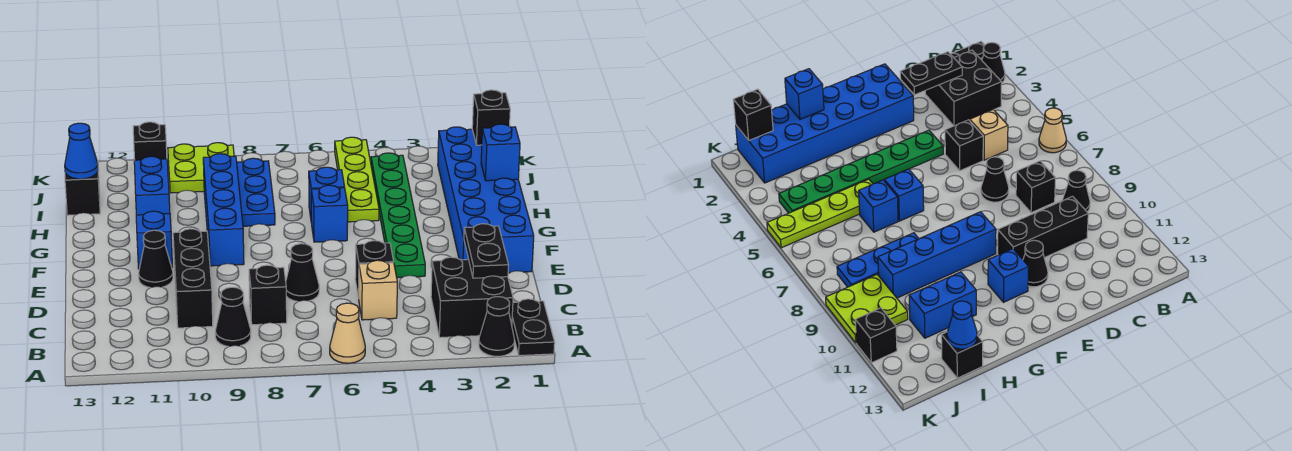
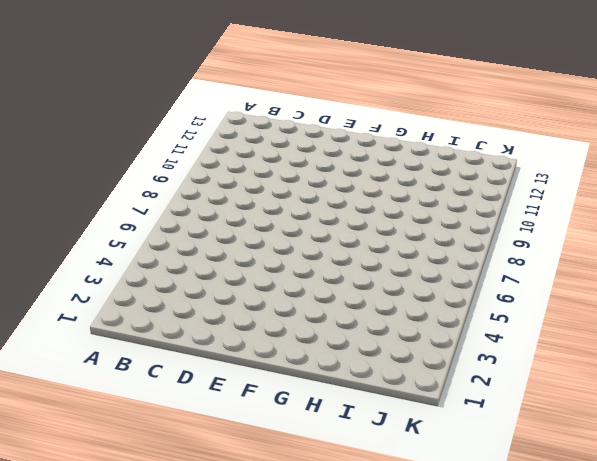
none -> black 1x2 plate [512,299,555,356]
none -> black 1x1 cone [479,297,514,356]
none -> tan 1x1 cone [330,303,365,363]

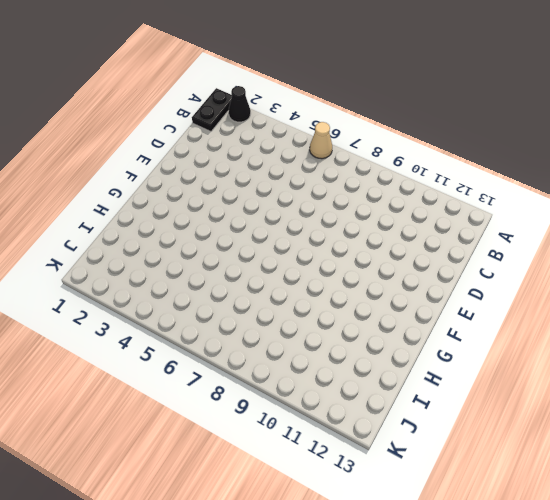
none -> black 2x2 brick [431,257,513,338]
none -> black 1x1 cone [215,287,251,347]
none -> tan 1x1 brick [359,260,397,320]

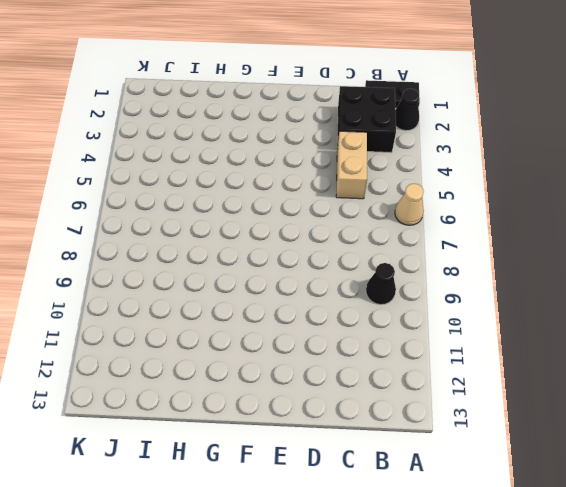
tan 1x2 brick [336,131,367,199] -> tan 1x1 brick [359,260,397,320]
none -> black 1x1 brick [249,265,287,325]
none -> black 1x3 brick [173,229,213,328]
none -> black 1x1 brick [355,241,394,299]

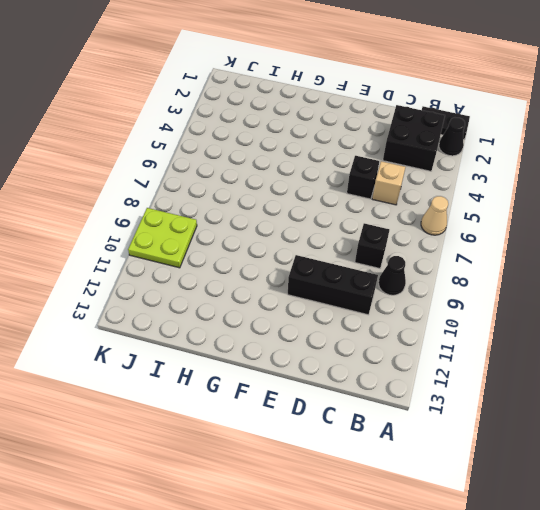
none -> black 1x1 cone [286,244,319,302]
none -> blue 2x6 brick [438,127,534,273]
none -> green 1x6 plate [371,153,425,278]

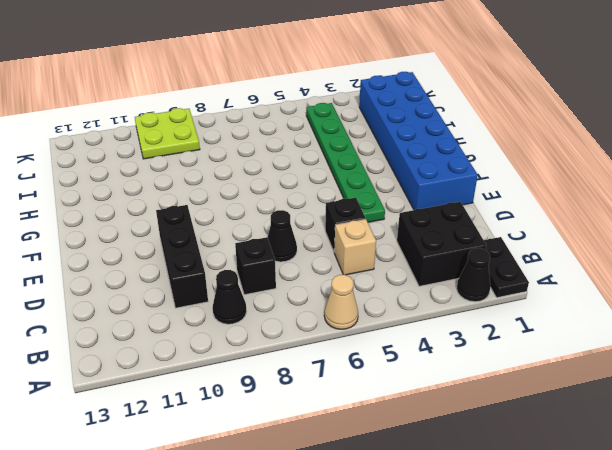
none -> black 1x1 cone [139,230,173,288]
none -> blue 1x4 brick [203,154,244,266]
none -> blue 1x1 brick [136,211,172,269]

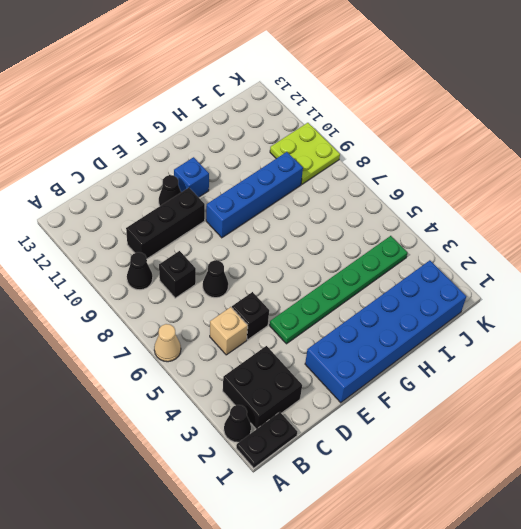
none -> blue 1x1 brick [311,185,348,242]
none -> lime 1x4 plate [335,137,379,222]
none -> blue 1x1 brick [309,167,345,217]

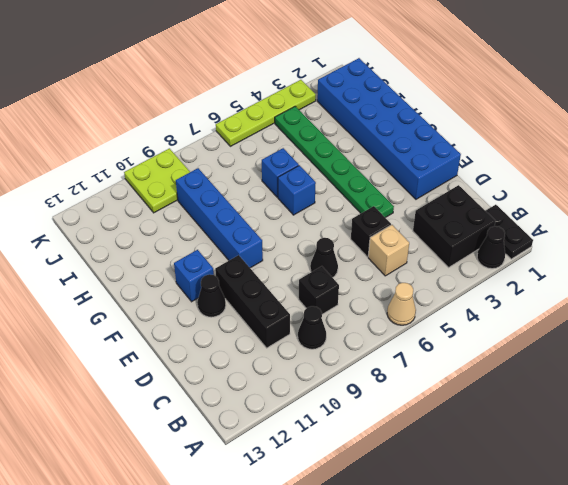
lime 1x4 plate [216,80,316,146] -> lime 1x4 plate turned to [335,137,379,222]
none -> blue 1x3 plate [237,158,275,226]
none -> blue 1x2 brick [134,156,170,215]
none -> black 1x1 brick [65,162,100,215]

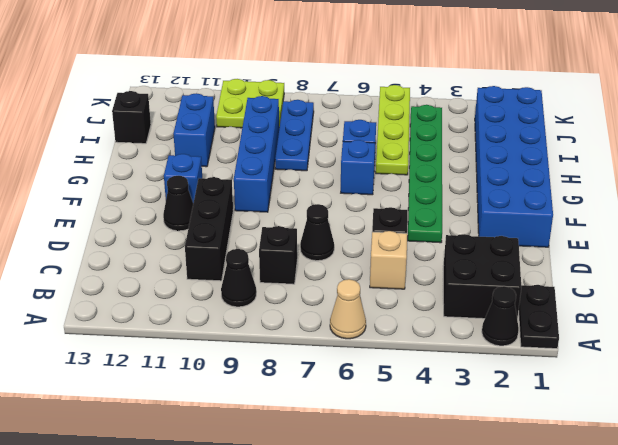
none -> black 1x1 brick [133,122,167,160]
none -> black 1x2 plate [464,224,508,278]
none -> blue 1x1 brick [481,124,520,181]

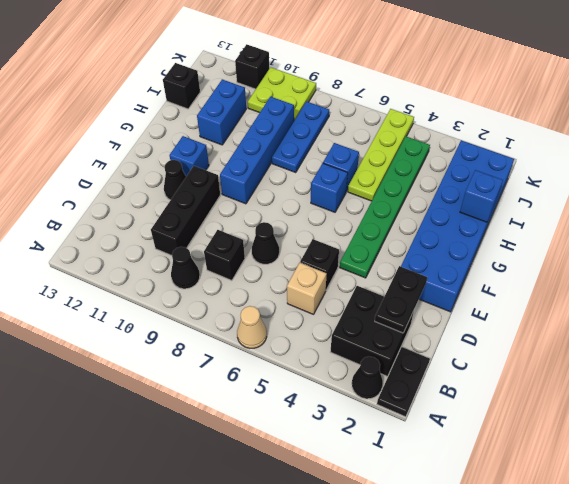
none -> blue 1x1 cone [65,123,98,179]
none -> black 1x1 brick [472,90,510,145]

